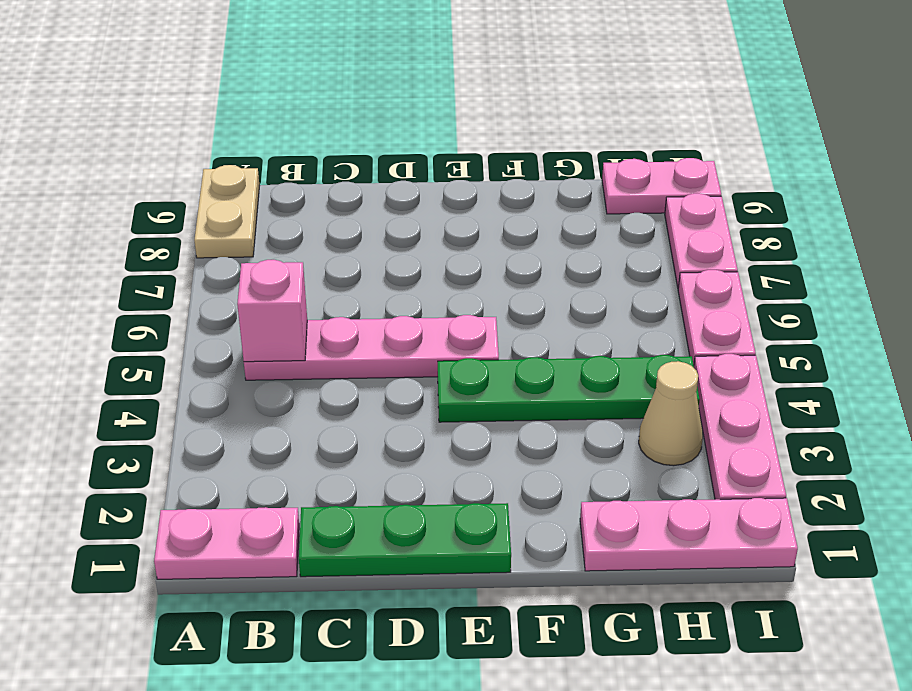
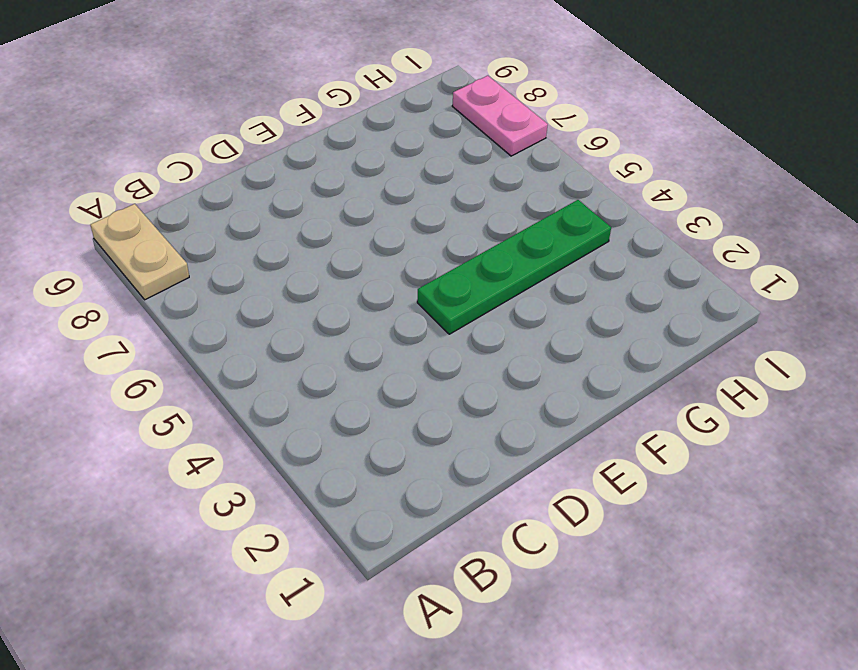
none -> pink 1x2 plate [154,507,299,579]
none -> pink 1x4 plate [244,315,499,380]
none -> green 1x3 plate [299,503,511,577]

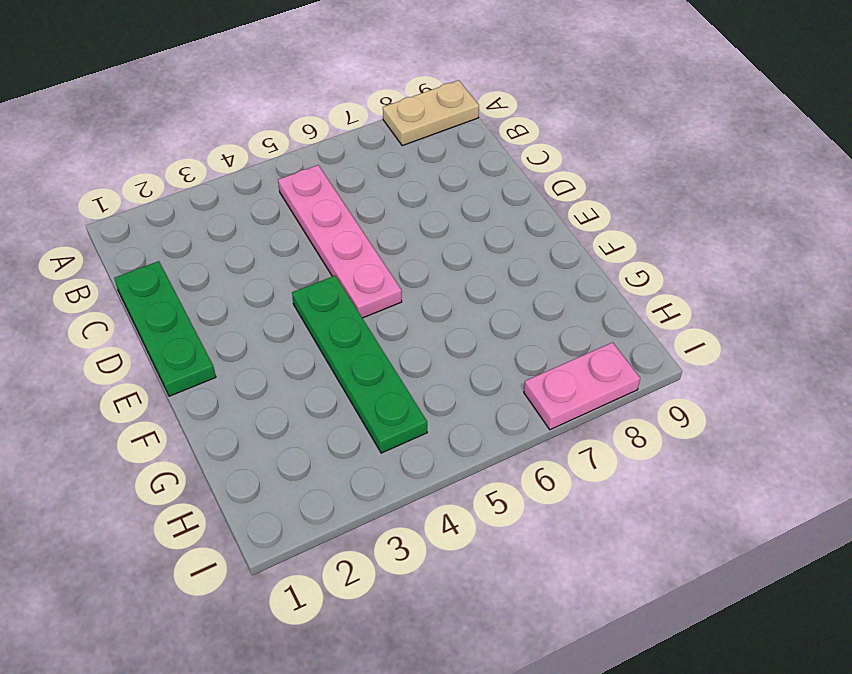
none -> pink 1x2 plate [154,507,299,579]
none -> pink 1x3 plate [580,498,798,571]
none -> tan 1x1 cone [639,361,703,466]

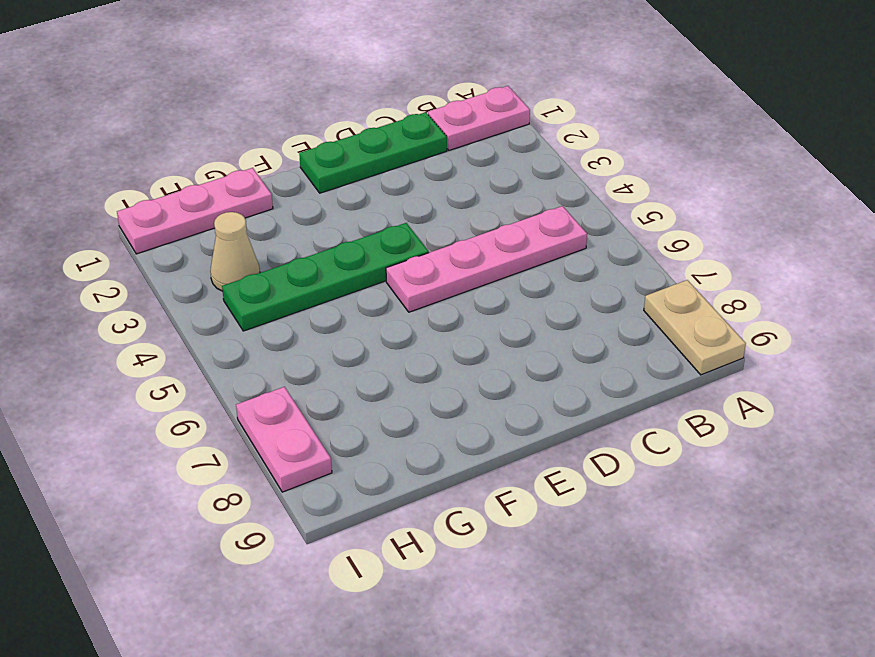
none -> pink 1x2 plate [602,158,721,214]
none -> pink 1x3 plate [694,354,786,499]
none -> pink 1x2 plate [678,270,756,365]

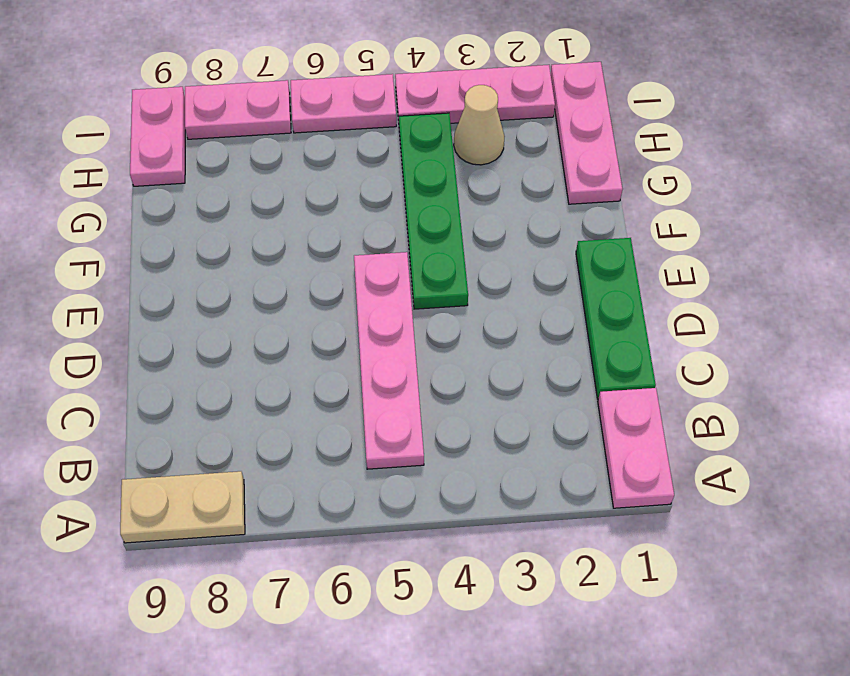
none -> pink 1x1 brick [237,260,307,362]

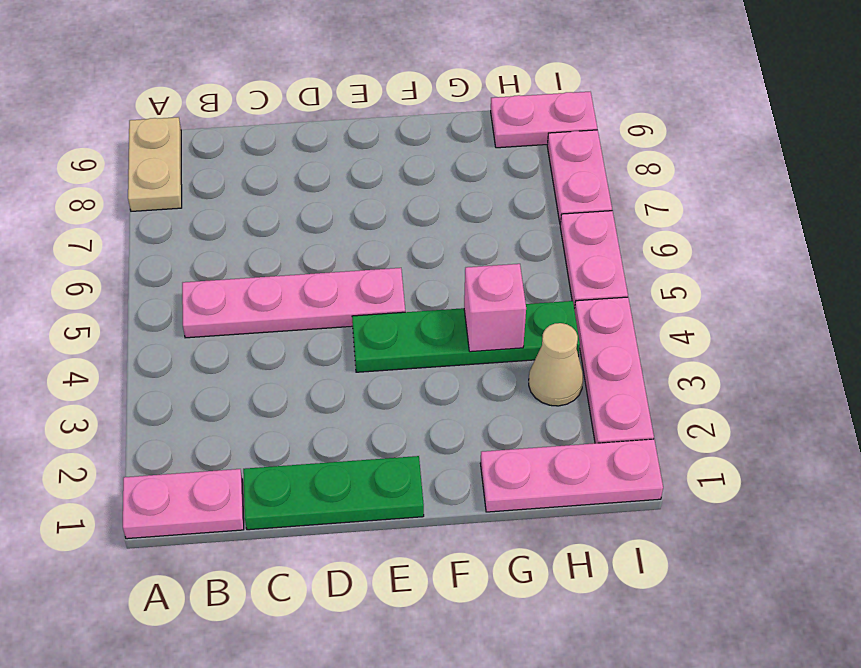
pink 1x1 brick [464,264,526,352] -> pink 1x1 brick moved to [237,260,307,362]

